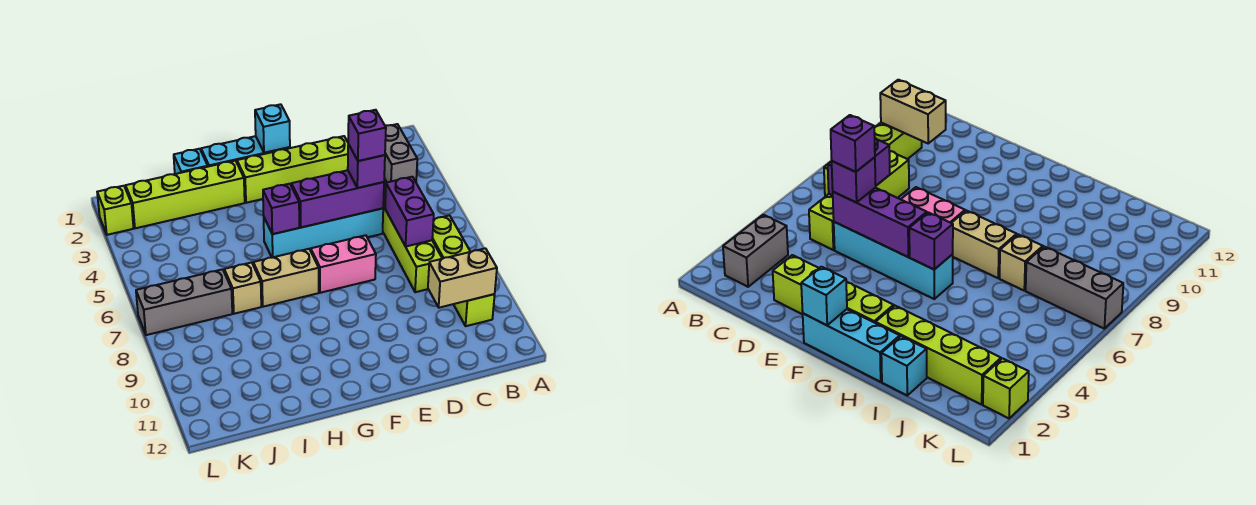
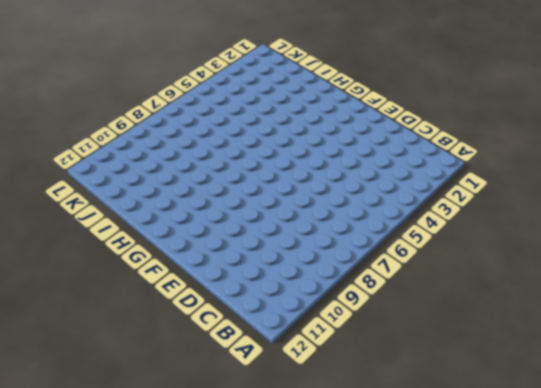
none -> grey 1x2 brick [384,124,417,182]
none -> lime 1x4 brick [432,215,495,326]
none -> lime 1x4 brick [383,188,442,292]

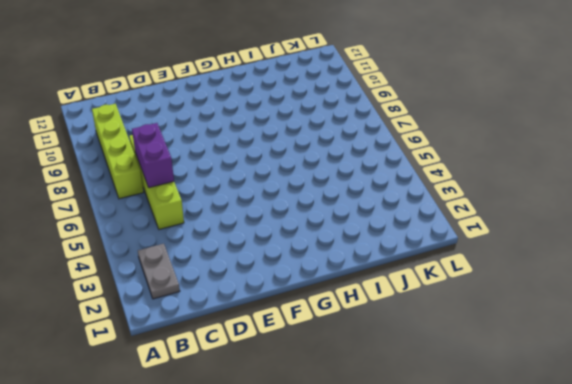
grey 1x2 plate [138,244,180,299] -> grey 1x2 brick [384,124,417,182]
none -> lime 1x4 brick [237,136,348,203]
none -> cyan 1x4 brick [264,208,383,257]
none -> pink 1x2 brick [311,235,376,293]

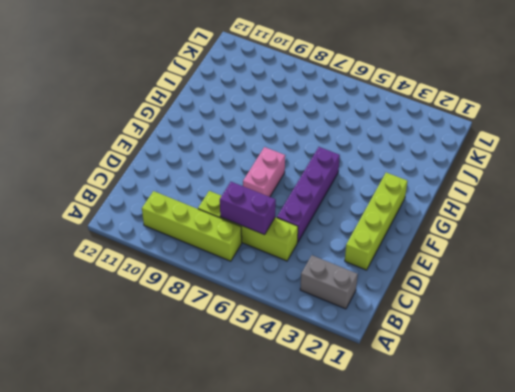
purple 1x4 brick [277,147,340,242] -> cyan 1x4 brick [264,208,383,257]
none -> cyan 1x3 brick [201,136,290,167]
none -> tan 1x2 brick [253,249,319,307]
none -> lime 1x4 brick [126,161,245,228]

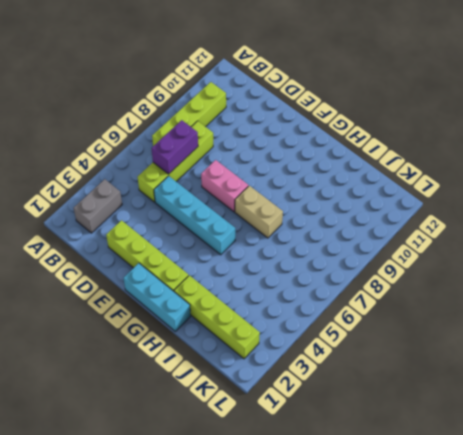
none -> cyan 1x1 brick [174,149,208,174]
none -> tan 1x1 brick [224,262,261,314]
none -> grey 1x3 brick [136,269,232,335]

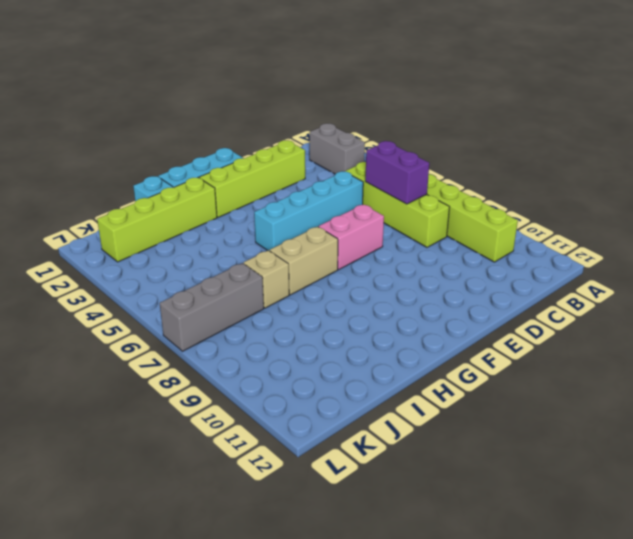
none -> lime 1x1 brick [97,186,134,235]
none -> tan 1x2 brick [428,248,497,308]
none -> purple 1x3 brick [291,170,384,227]

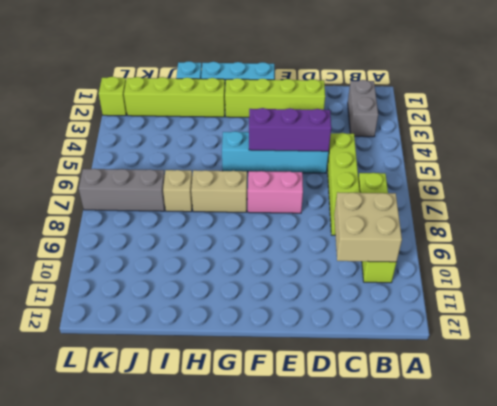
tan 2x2 brick [334,192,402,262] -> tan 1x2 brick [428,248,497,308]
none -> purple 1x2 brick [385,177,434,246]
none -> cyan 1x1 brick [255,104,290,153]
none -> purple 1x1 brick [263,184,299,234]

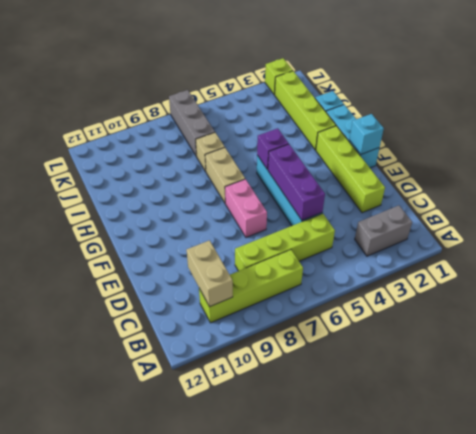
none -> purple 1x2 brick [385,177,434,246]
none -> purple 1x1 brick [348,144,385,188]
none -> purple 1x1 brick [348,110,386,161]

